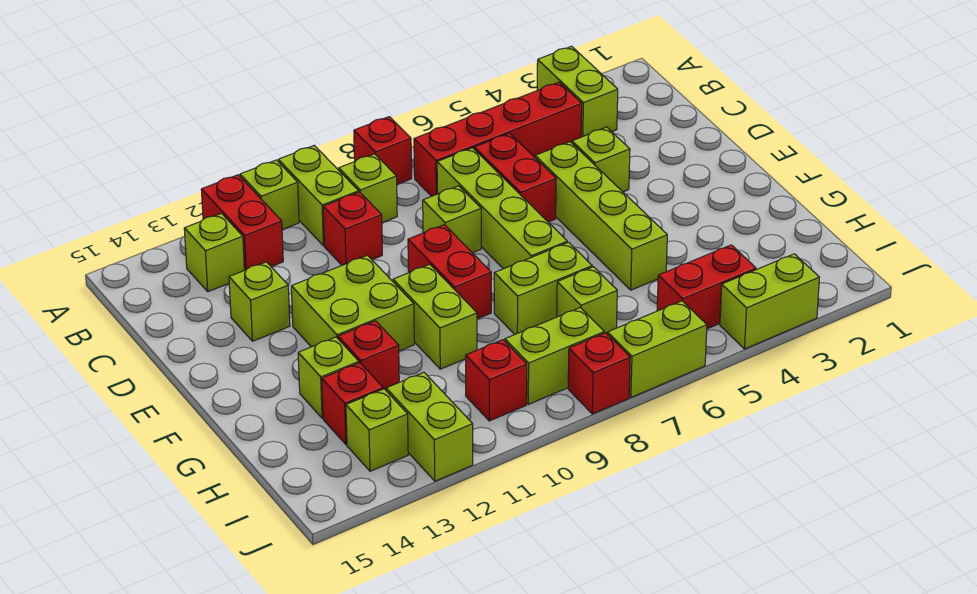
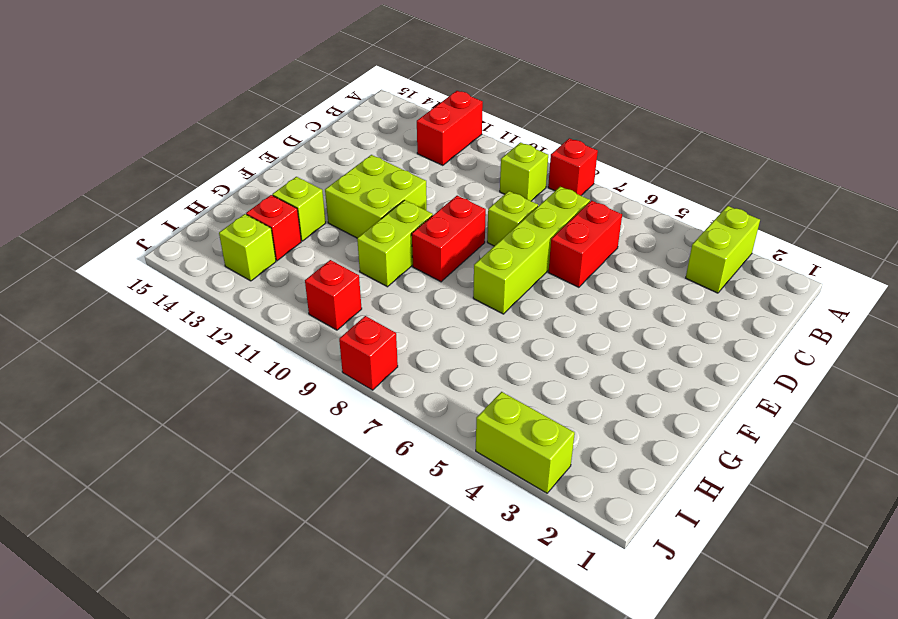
none -> lime 1x2 brick [278,145,359,246]
none -> lime 1x1 brick [240,160,299,230]
none -> red 1x4 brick [414,82,582,196]
none -> lime 1x1 brick [184,213,244,292]

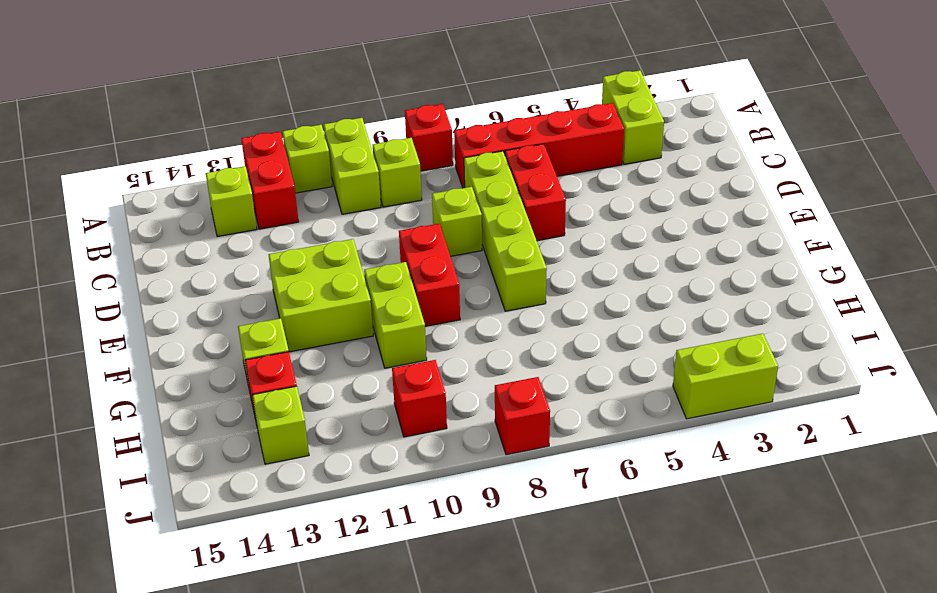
none -> red 1x1 brick [323,192,382,265]
none -> lime 1x1 brick [572,127,630,192]
none -> lime 1x4 brick [535,142,667,290]
none -> lime 1x1 brick [229,262,290,341]

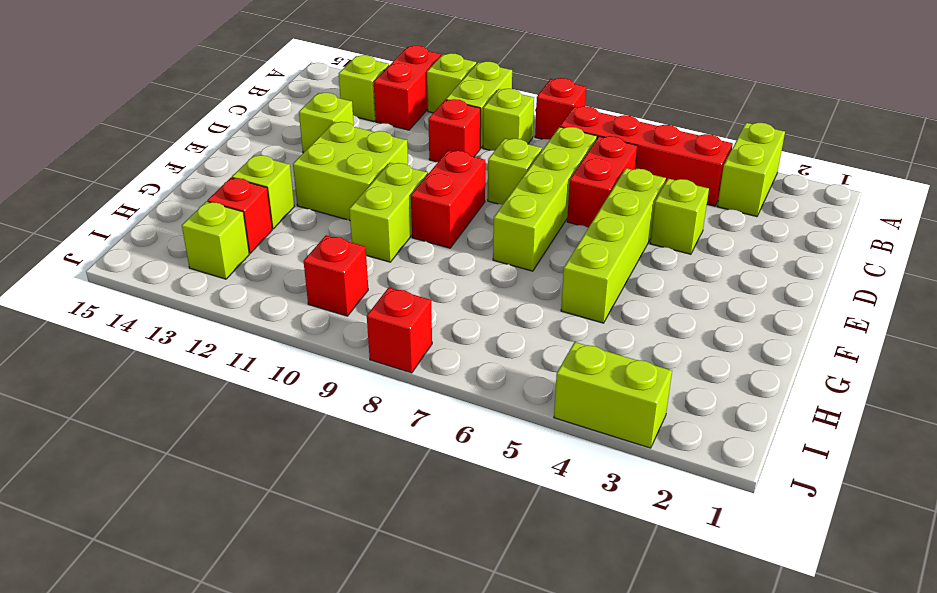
none -> lime 1x2 brick [494,242,592,334]
none -> red 1x1 brick [338,321,399,390]
none -> lime 1x1 brick [557,267,617,335]
none -> red 1x2 brick [657,245,756,329]

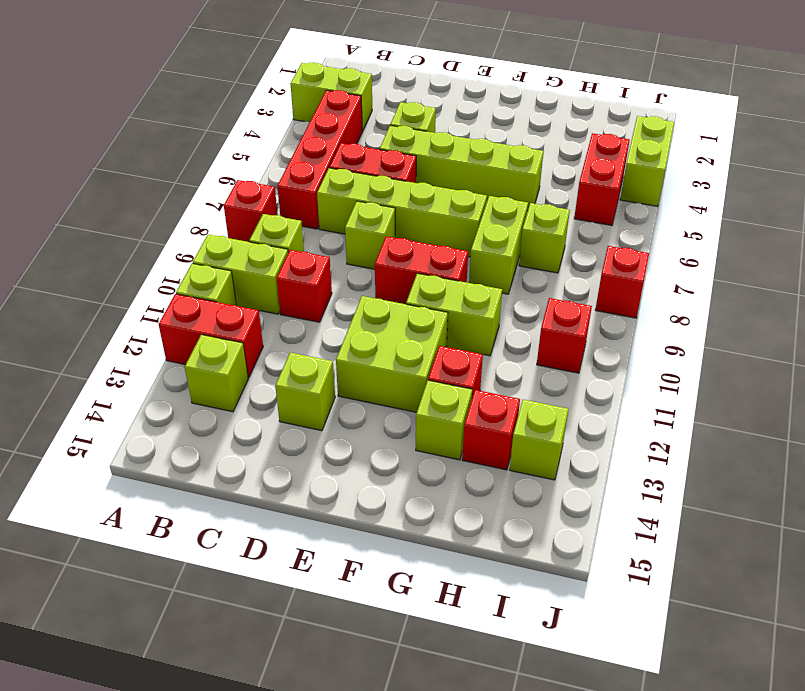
none -> lime 1x2 brick [505,308,604,404]
none -> lime 1x2 brick [386,372,473,481]
none -> lime 1x2 brick [608,301,707,397]

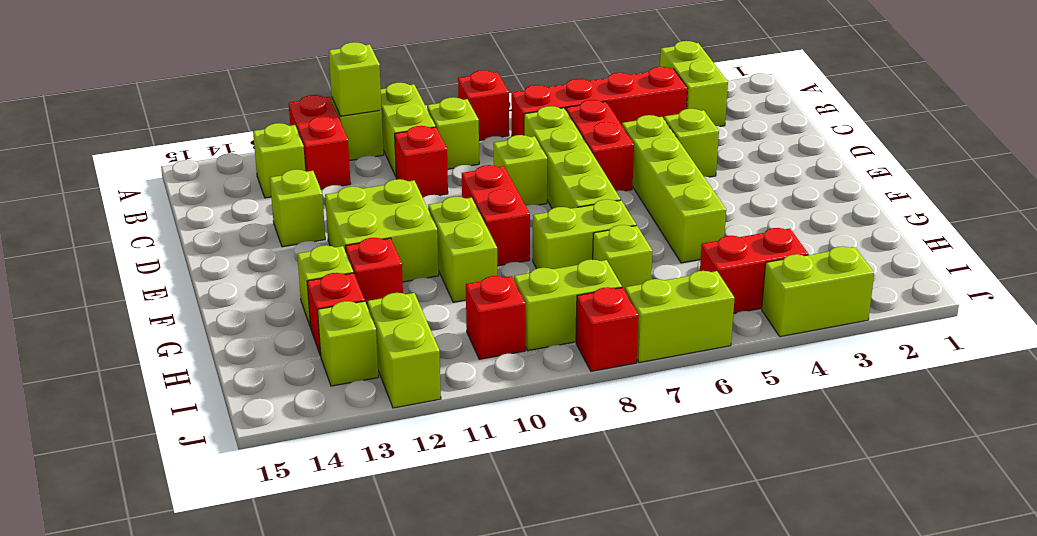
lime 1x1 brick [329,42,382,116] -> none

